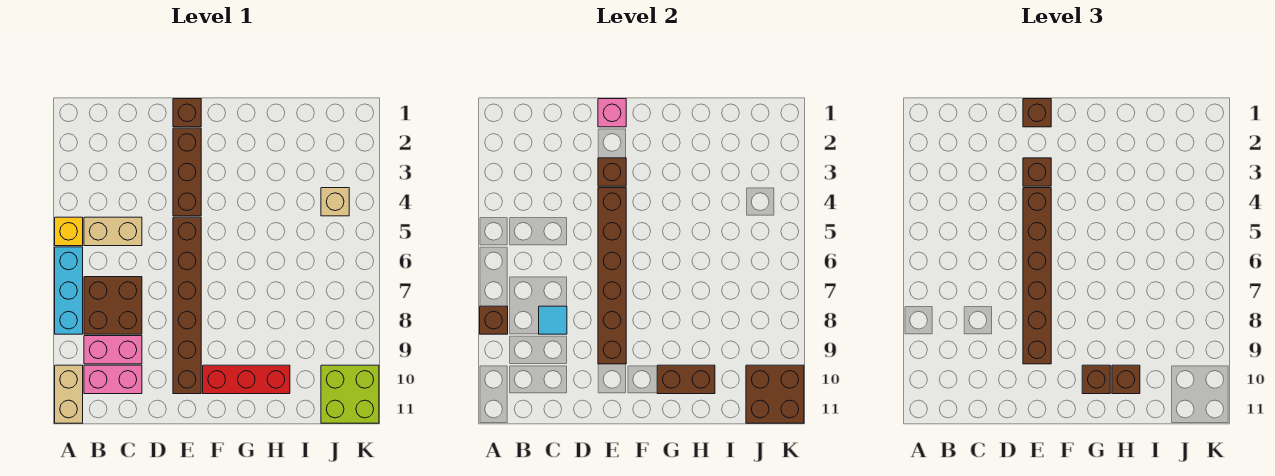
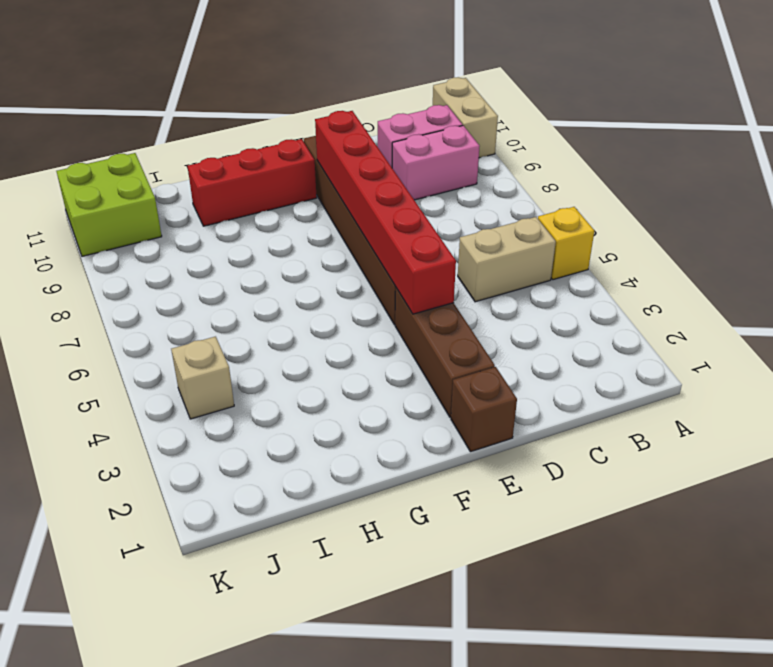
red 1x6 brick [315,111,456,314] -> brown 1x6 brick [598,188,626,364]
none -> cyan 1x3 brick [55,247,83,334]
none -> brown 2x2 brick [84,277,142,334]
none -> brown 1x1 brick [480,306,508,334]

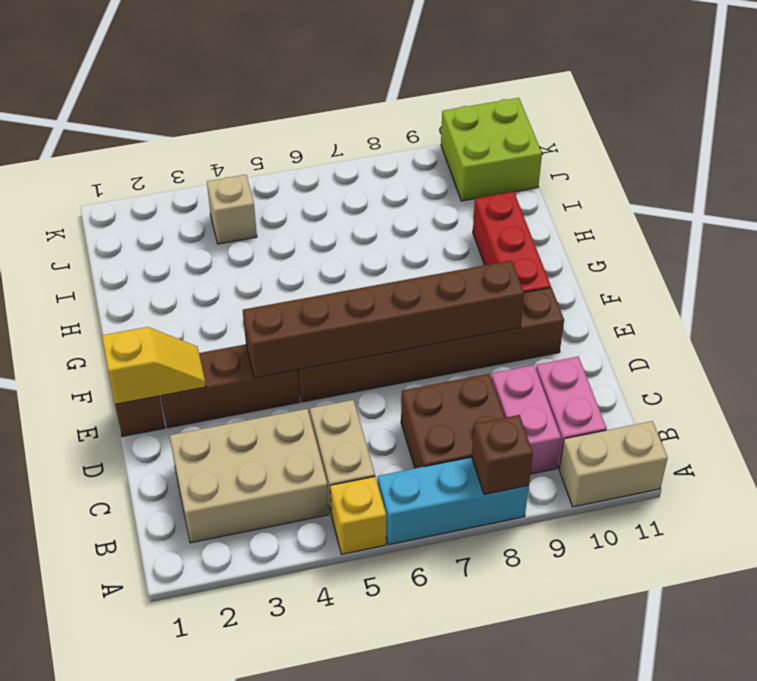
tan 2x3 brick [170,409,329,543] -> none
yellow 1x2 slope [102,327,206,404] -> pink 1x1 brick [598,99,626,127]
none -> cyan 1x1 tile [539,306,567,334]
none -> brown 1x1 brick [598,158,626,186]
none -> brown 1x2 brick [657,365,715,394]

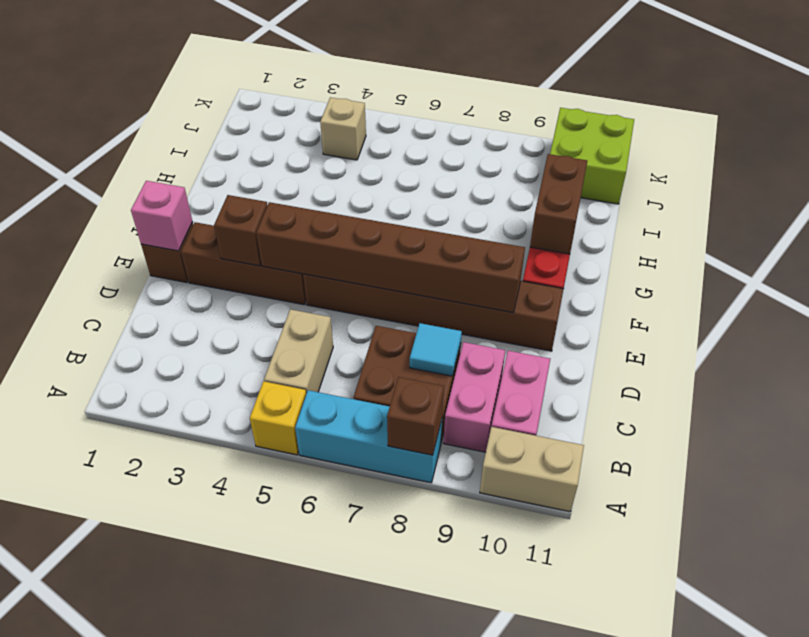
none -> brown 2x2 brick [746,365,804,423]
none -> brown 1x1 brick [1023,99,1051,127]
none -> brown 1x1 brick [1023,158,1051,186]

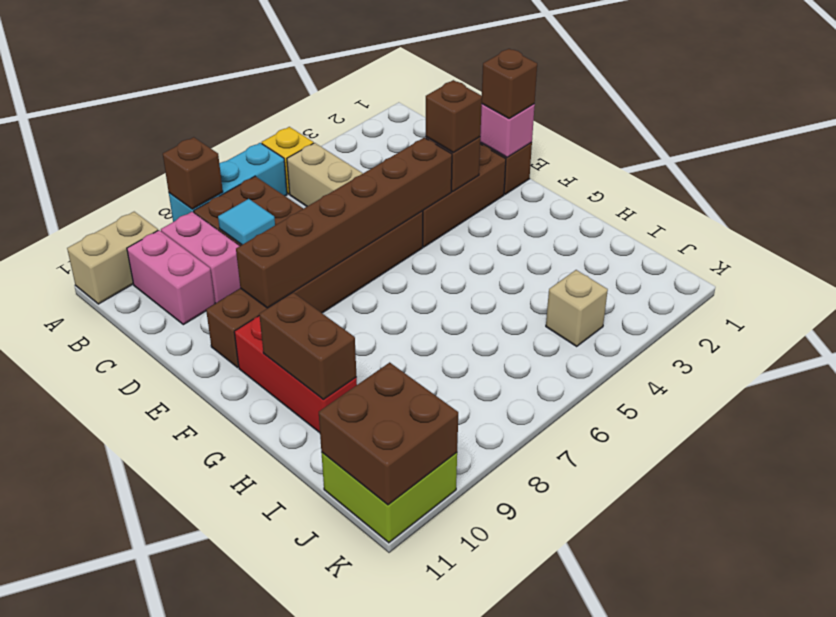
none -> brown 1x6 brick [1023,188,1051,364]
none -> brown 1x1 brick [1082,365,1110,394]
none -> brown 1x1 brick [1112,365,1140,394]

